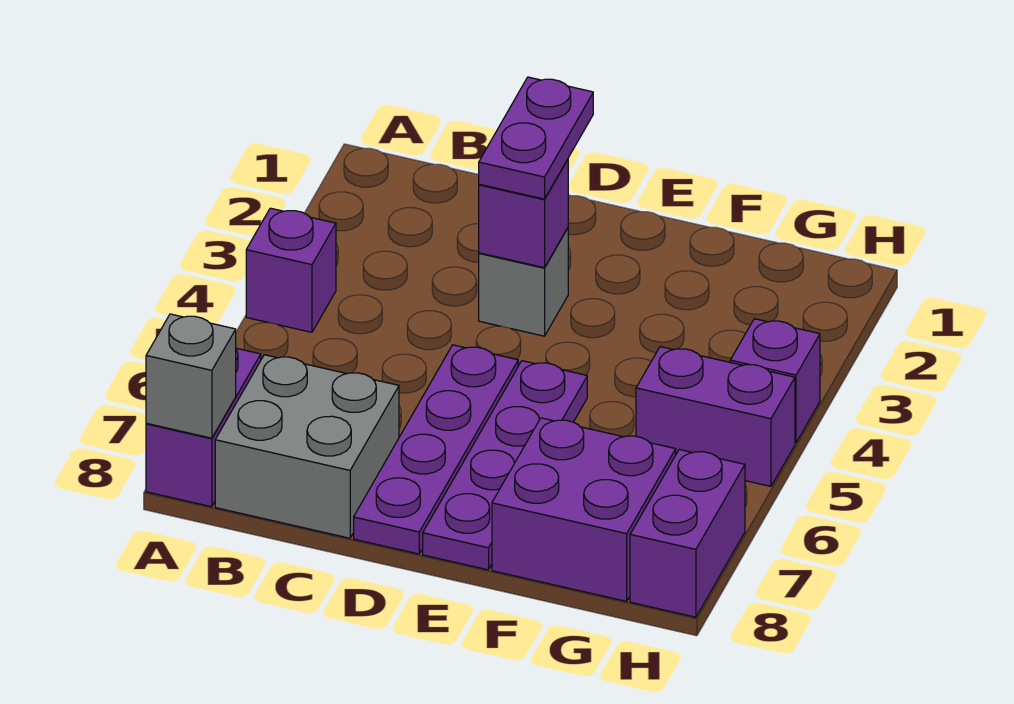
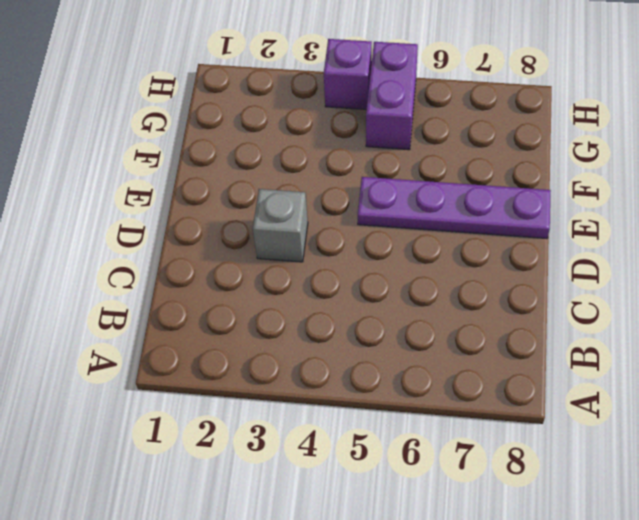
none -> purple 1x1 brick [246,208,336,332]
none -> purple 1x2 brick [146,348,261,507]
none -> grey 2x2 brick [215,355,399,538]

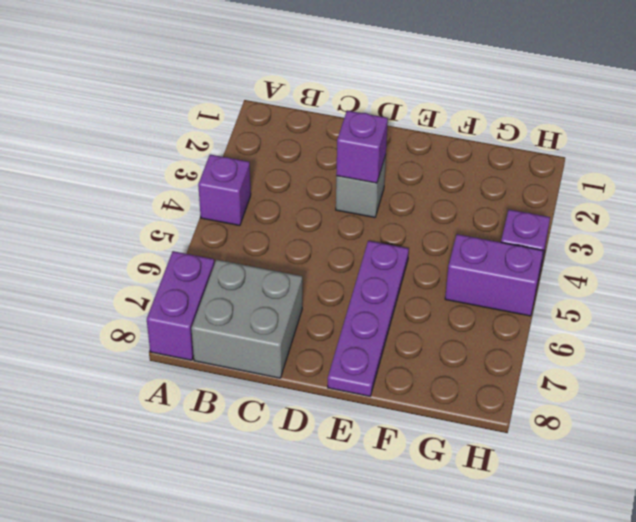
none -> purple 1x4 plate [354,345,518,554]
none -> purple 2x2 brick [492,418,676,601]
none -> purple 1x2 brick [630,449,745,617]

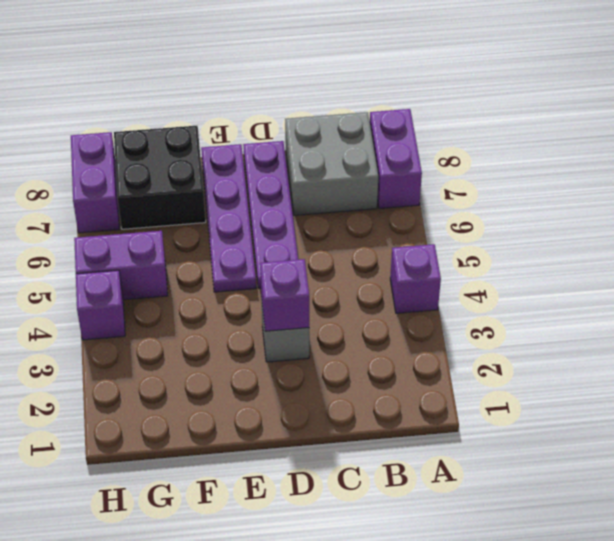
black 2x2 brick [114,126,206,229] -> purple 2x2 brick [492,418,676,601]
none -> grey 1x1 brick [146,314,236,438]
none -> purple 1x2 plate [479,77,593,199]

